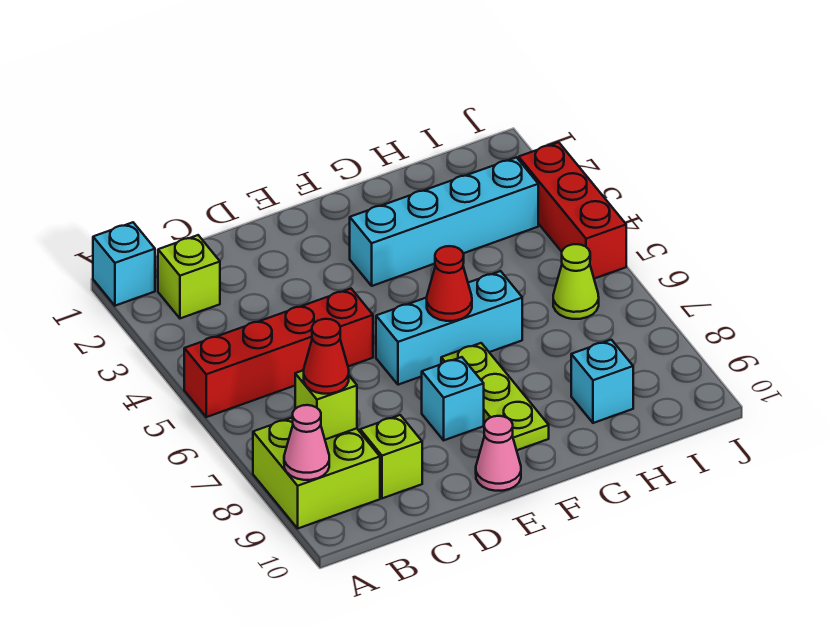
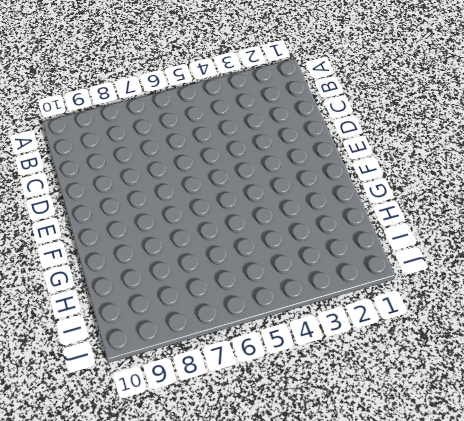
none -> cyan 1x1 brick [93,222,155,306]
none -> red 1x4 brick [184,289,373,417]
none -> lime 2x2 brick [253,417,380,528]

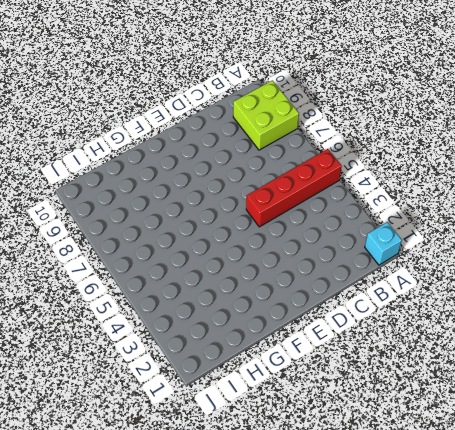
none -> lime 1x1 brick [158,235,220,318]
none -> lime 1x1 brick [360,415,422,498]
none -> cyan 1x3 brick [376,271,522,385]

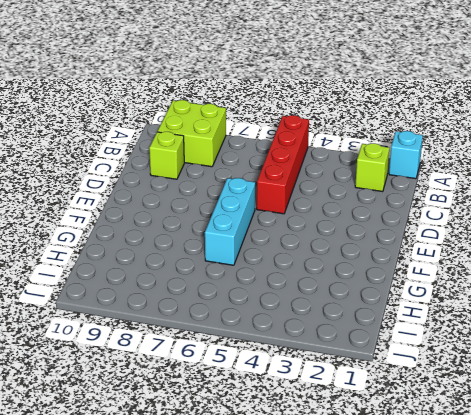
none -> cyan 1x1 brick [422,357,484,440]
none -> pink 1x1 cone [476,416,521,491]
none -> cyan 1x4 brick [350,157,538,286]

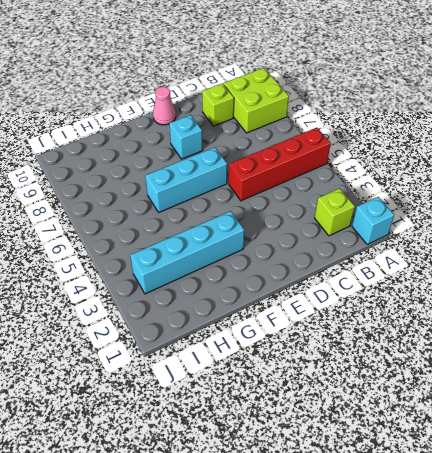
none -> lime 1x3 plate [441,343,549,450]
none -> cyan 1x1 brick [571,340,633,423]
none -> lime 1x1 cone [553,244,599,319]

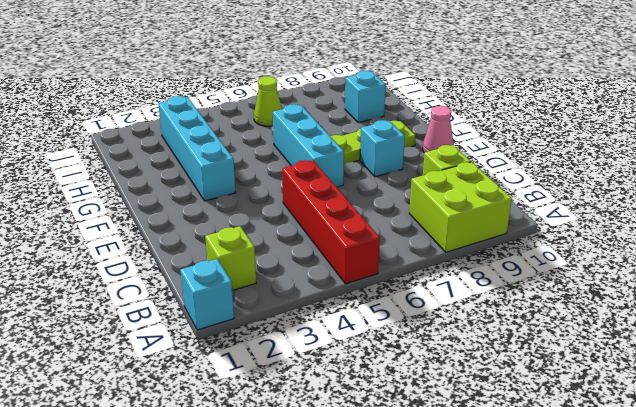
none -> red 1x3 brick [519,142,626,279]
none -> pink 1x1 cone [284,405,329,480]
none -> lime 1x1 brick [295,370,357,439]

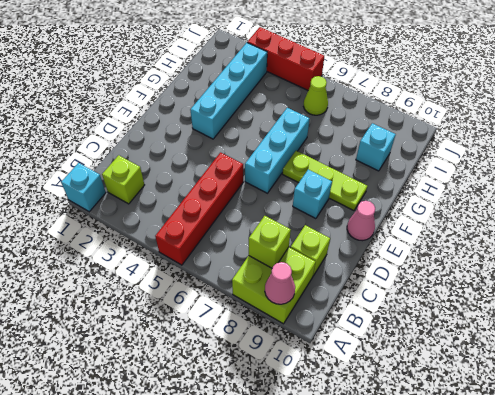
none -> red 1x1 cone [427,246,472,321]
none -> red 1x1 cone [304,319,349,394]

